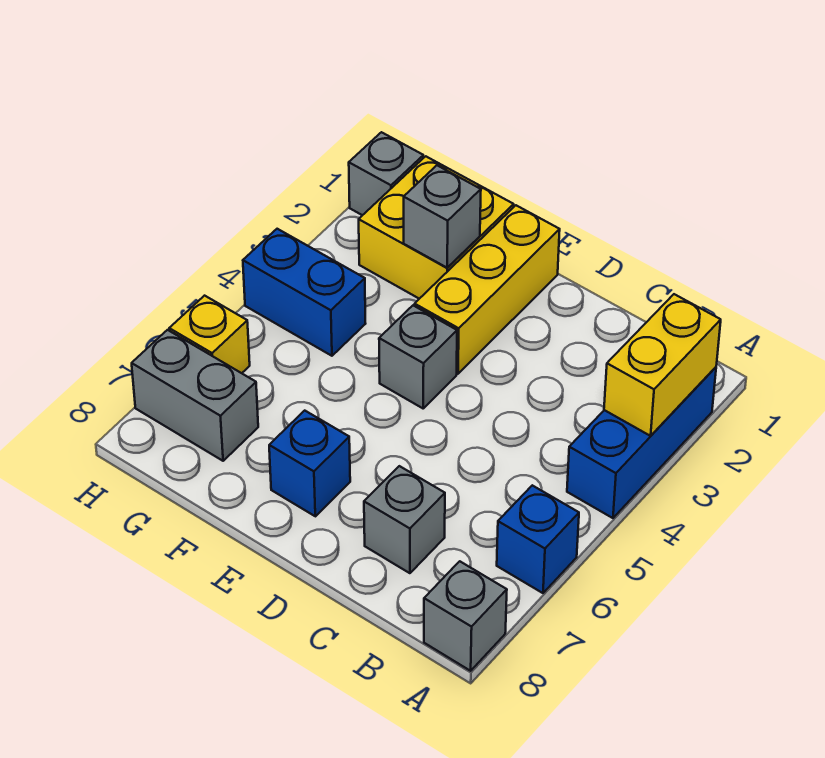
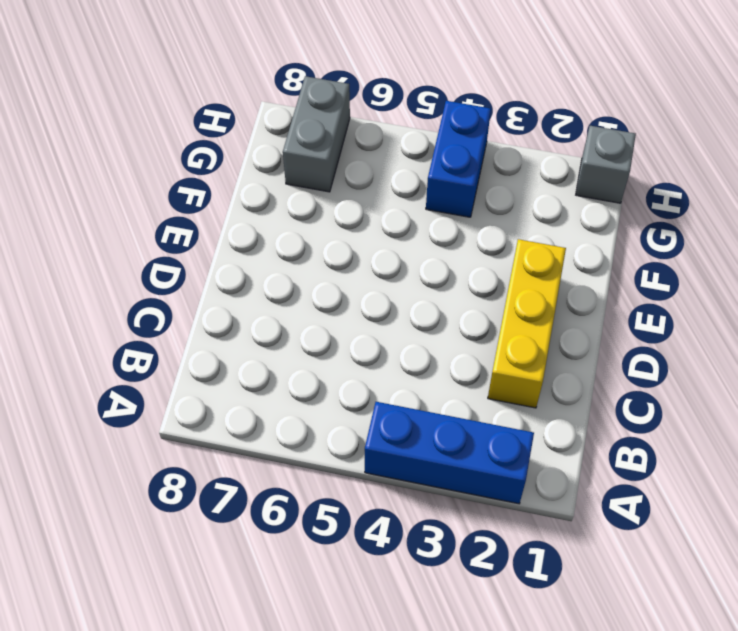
yellow 1x3 brick [488,239,566,408] -> yellow 1x3 brick turned to [415,205,560,374]
none -> blue 1x1 brick [497,485,579,593]
none -> grey 1x1 brick [424,561,507,671]
none -> grey 1x1 brick [364,466,445,573]

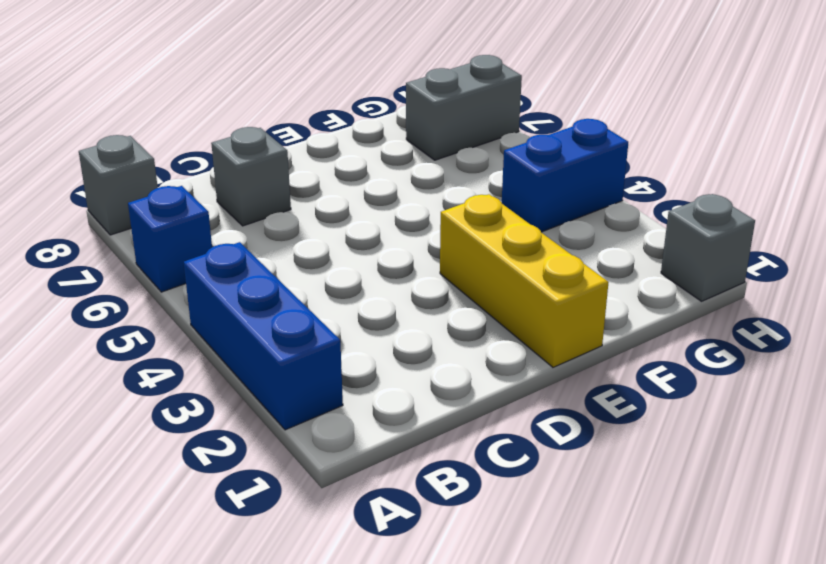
none -> grey 1x1 brick [379,306,457,408]
none -> blue 1x1 brick [269,411,350,516]
none -> yellow 2x2 brick [359,156,514,299]

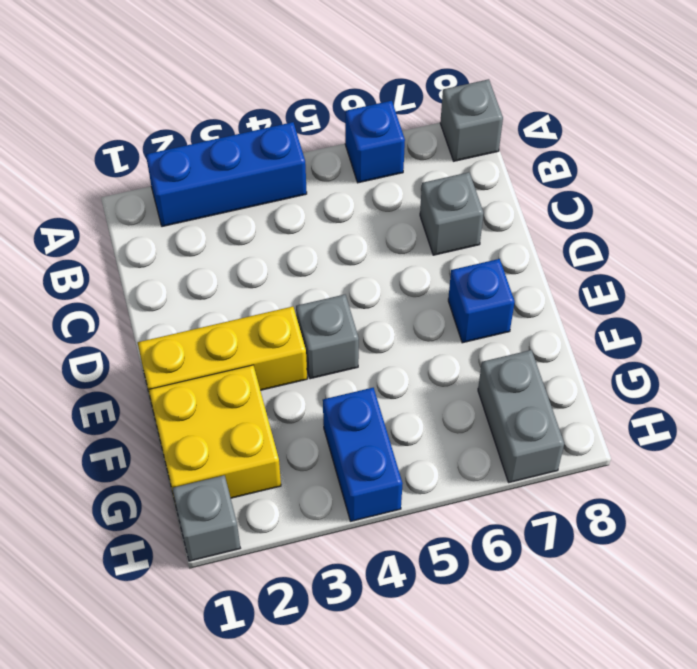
none -> yellow 1x1 brick [169,296,250,373]
none -> yellow 1x2 brick [604,294,721,436]
none -> grey 1x1 brick [404,165,481,268]

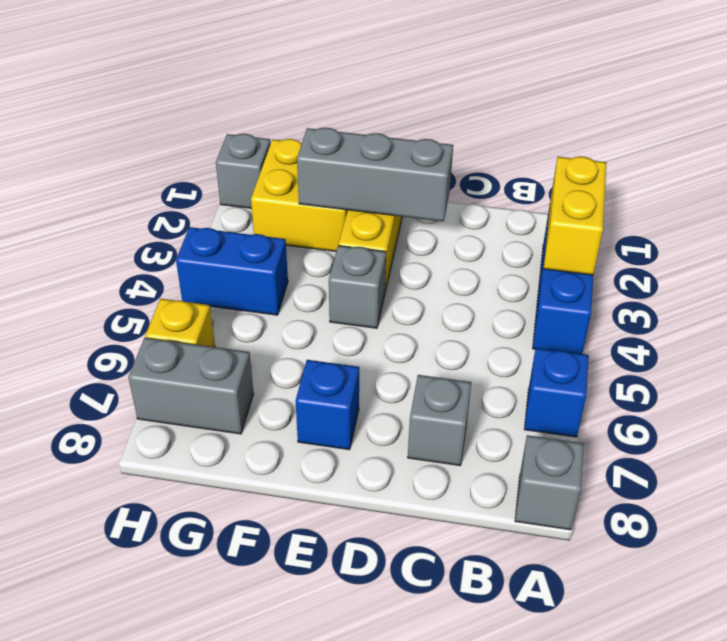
grey 1x3 brick [297,128,453,221] -> grey 1x1 brick [404,165,481,268]

